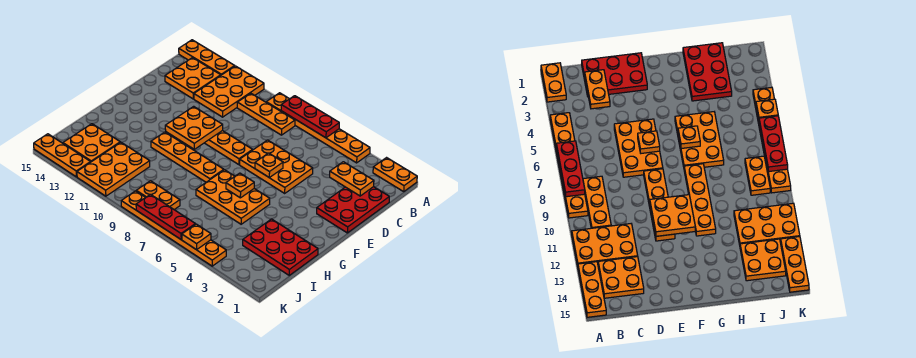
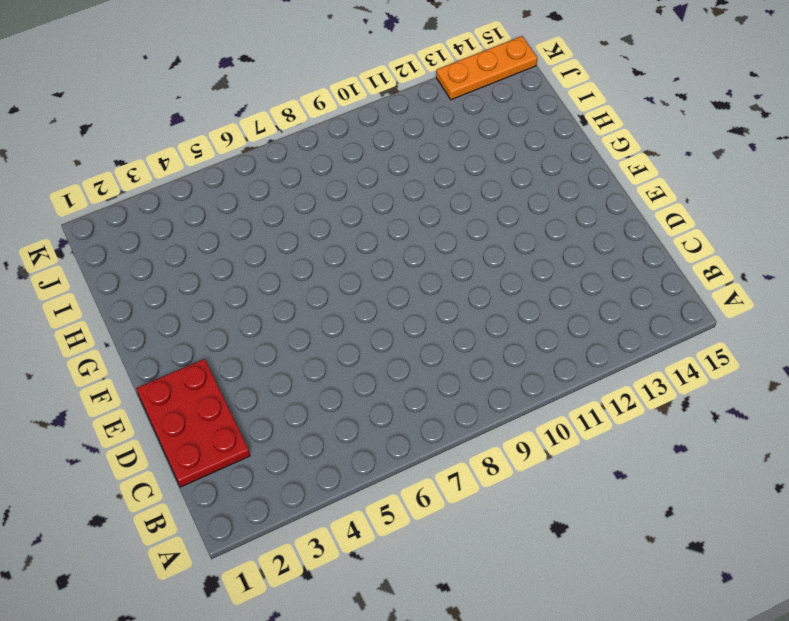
none -> orange 1x2 plate [373,158,417,191]
none -> orange 1x6 plate [266,93,370,163]
none -> orange 2x3 plate [194,66,264,117]

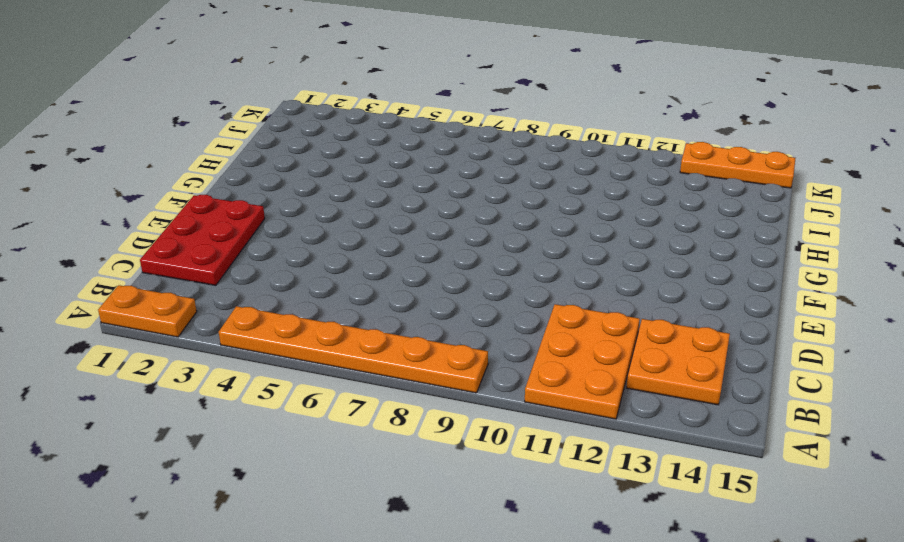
none -> orange 1x3 plate [179,40,234,75]
none -> orange 1x3 plate [237,93,295,135]
none -> orange 2x3 plate [240,140,313,193]

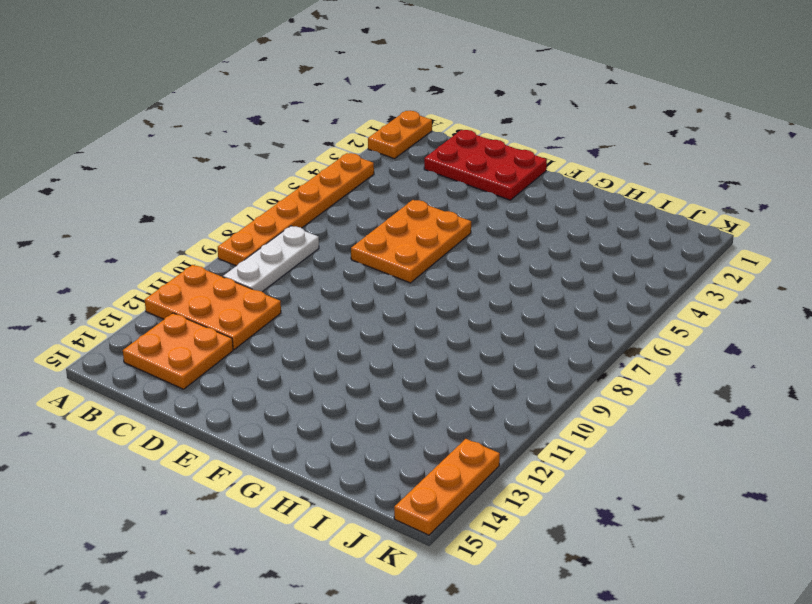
white 1x3 plate [223,226,319,292] -> orange 1x3 plate [237,93,295,135]
none -> orange 1x3 plate [179,40,234,75]
none -> orange 1x4 plate [205,131,253,165]
none -> orange 2x3 plate [196,170,270,224]

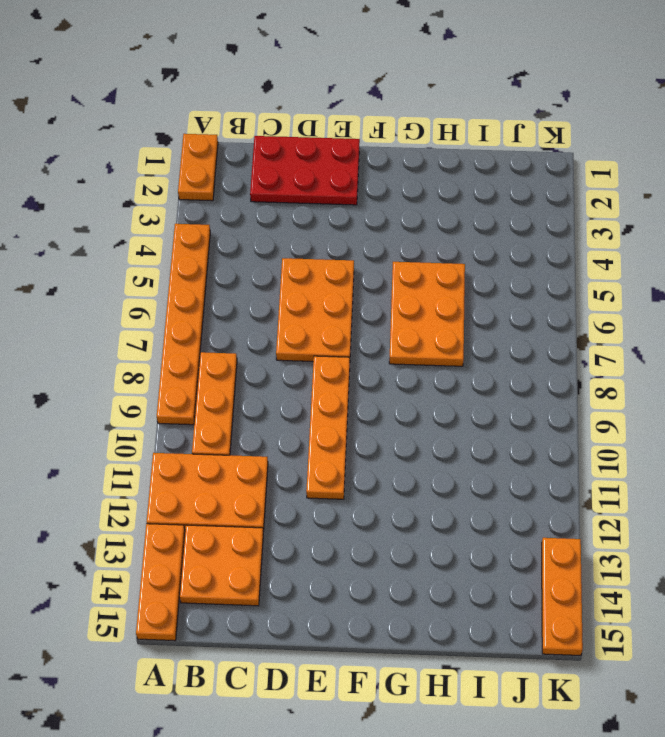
none -> orange 1x4 plate [151,132,224,182]
none -> red 2x3 plate [243,219,318,275]
none -> orange 2x3 plate [77,142,150,196]

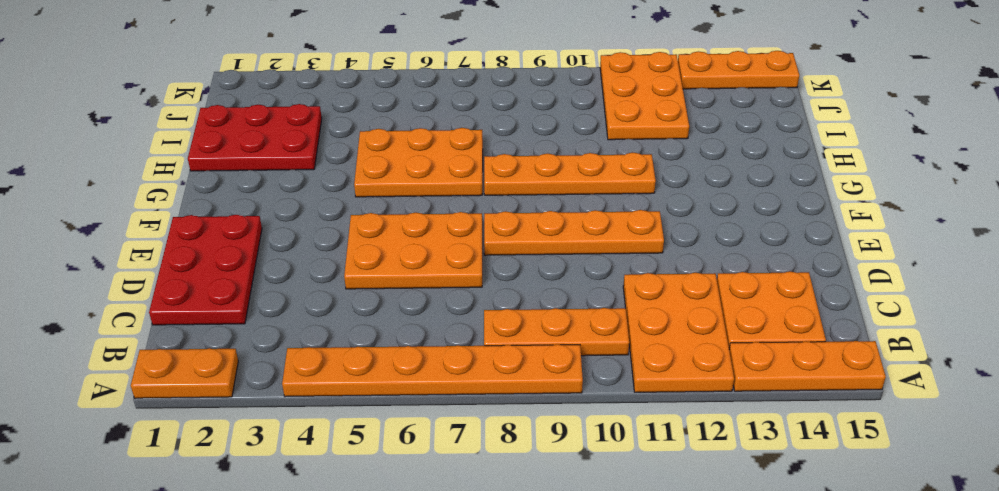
none -> orange 2x2 plate [63,124,120,162]
none -> orange 1x2 plate [136,181,180,210]
none -> orange 1x6 plate [121,191,226,266]

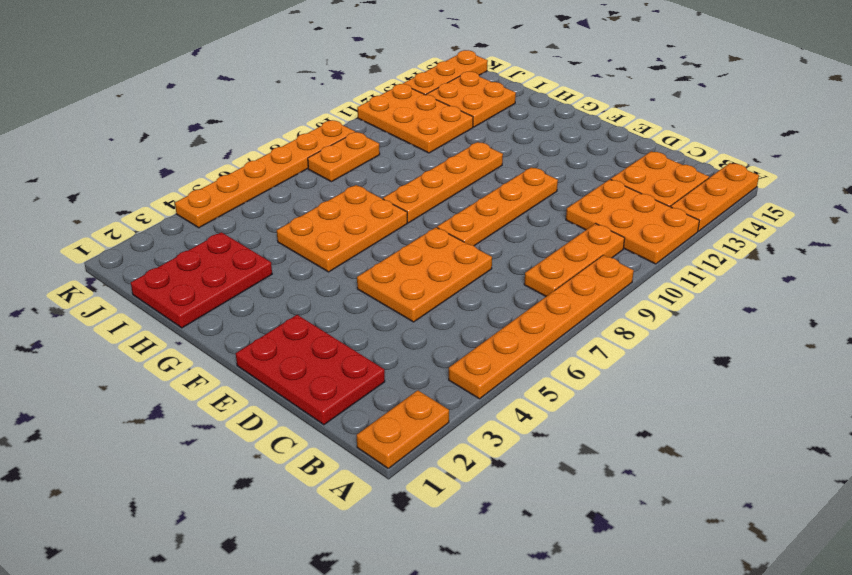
none -> red 1x3 plate [281,96,339,138]
none -> orange 1x2 plate [330,162,374,196]
none -> orange 1x1 plate [255,153,283,178]

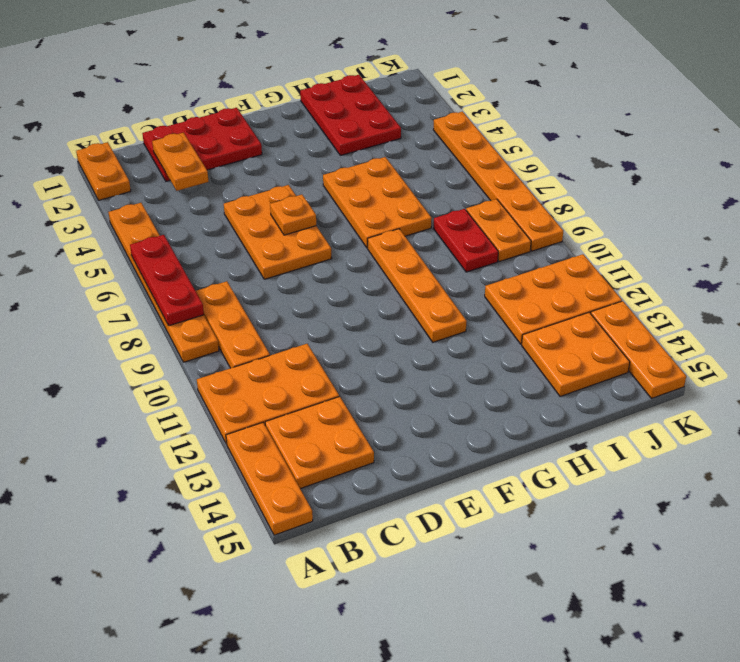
red 1x2 plate [433,209,498,272] -> none
none -> orange 1x4 plate [205,131,253,165]
none -> orange 2x2 plate [165,106,223,149]
none -> orange 1x1 plate [226,173,254,198]

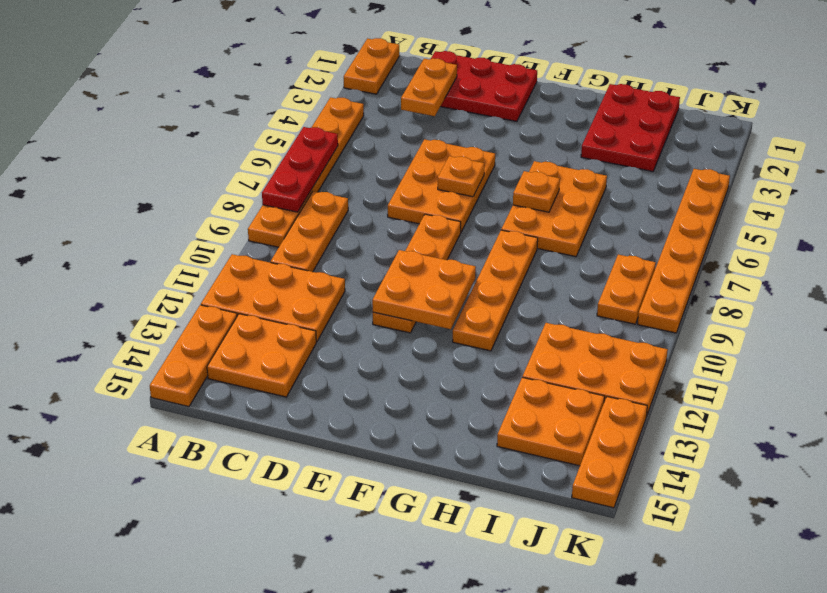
none -> orange 1x1 plate [182,224,211,250]
none -> red 1x3 plate [136,194,195,239]

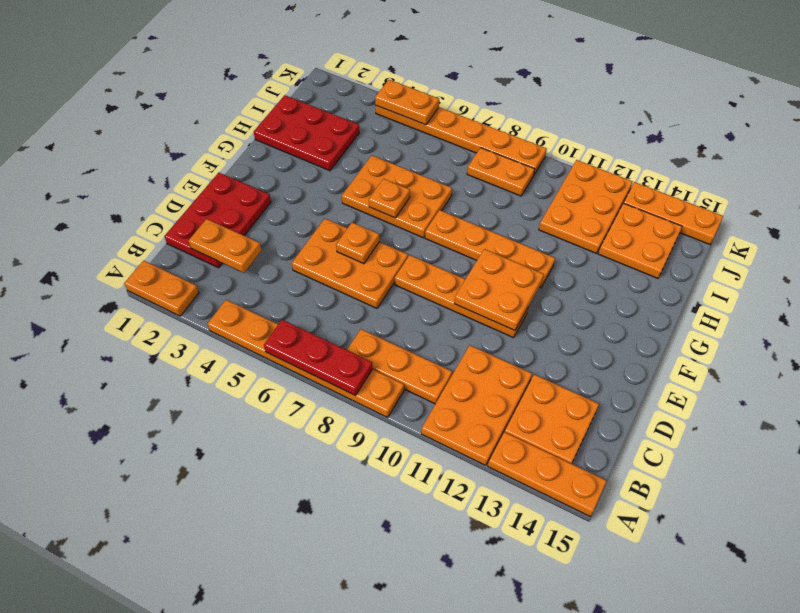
orange 1x2 plate [375,80,439,125] -> orange 1x1 plate [182,224,211,250]
none -> red 1x3 plate [136,194,195,239]

